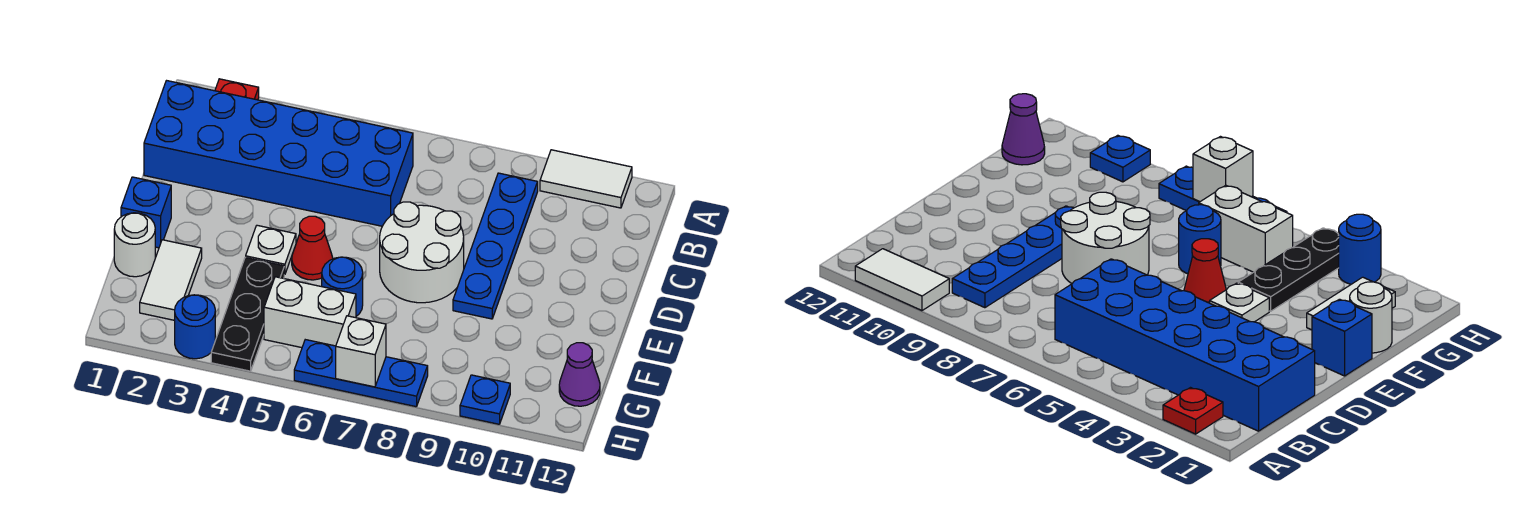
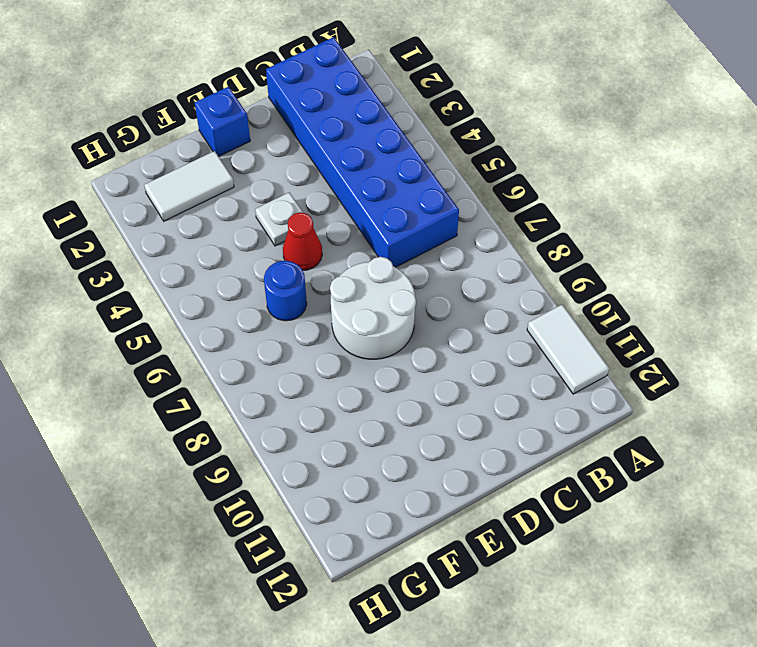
none -> red 1x1 plate [215,79,259,100]
none -> blue 1x4 plate [453,173,538,319]
none -> white 1x1 round brick [114,213,155,277]

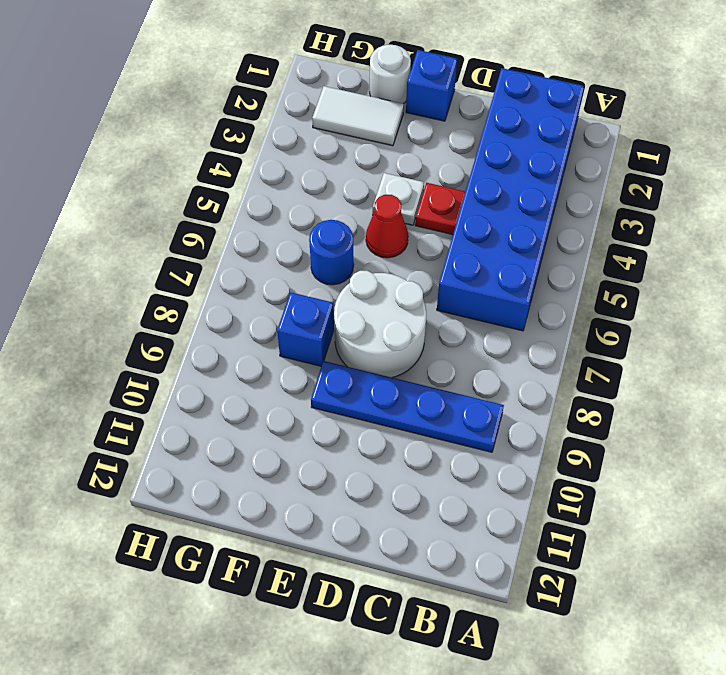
red 1x1 plate [415,183,466,234] -> red 1x1 plate moved to [215,79,259,100]
blue 1x1 brick [277,292,334,366] -> none
none -> white 1x2 tile [540,150,632,208]
none -> black 1x3 plate [211,257,284,371]
none -> white 1x2 brick [264,277,356,348]

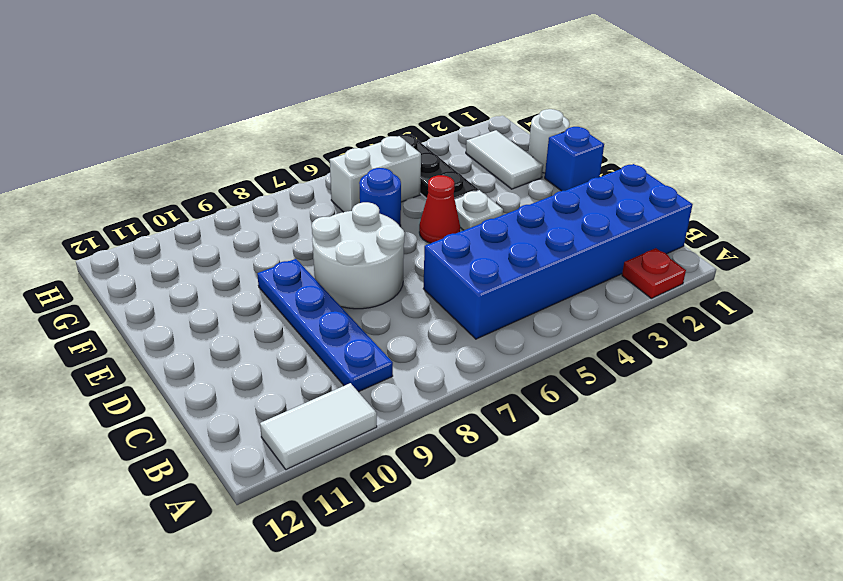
none -> purple 1x1 cone [559,343,600,406]
none -> blue 1x1 round brick [175,295,215,359]
none -> blue 1x3 plate [294,340,428,407]

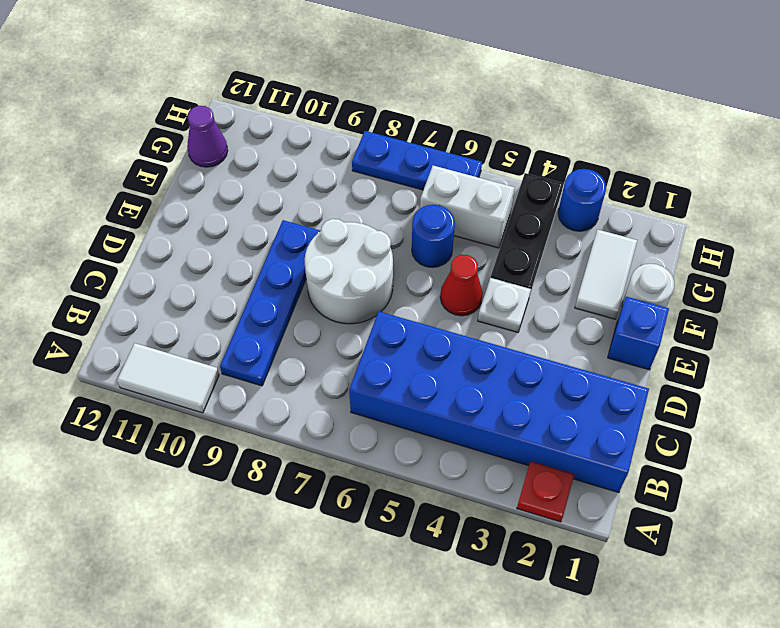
none -> blue 1x1 plate [460,375,510,424]
none -> white 1x1 brick [336,316,386,387]

